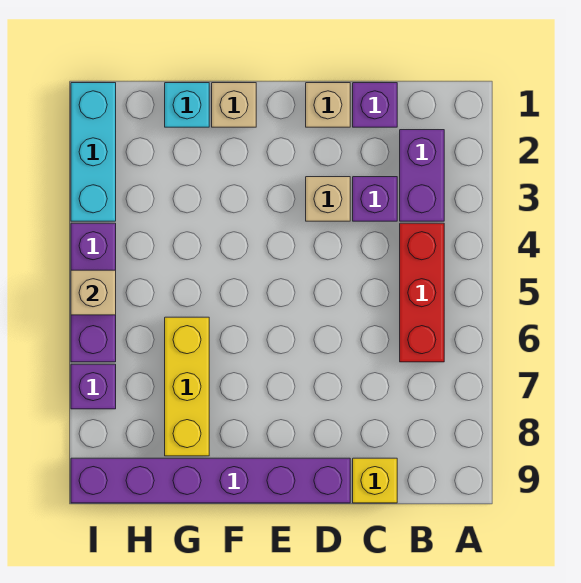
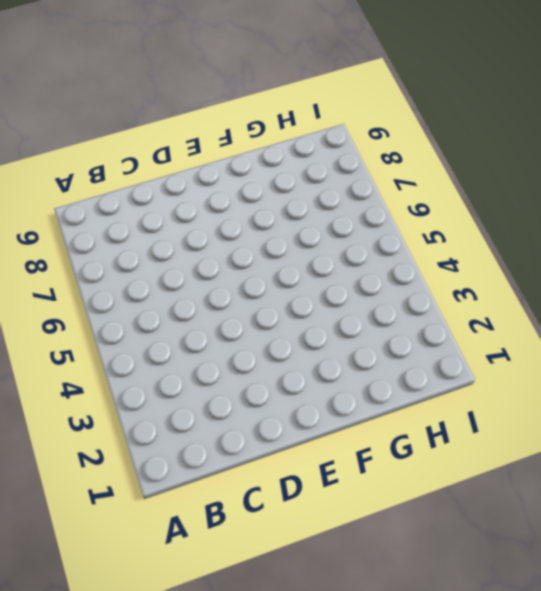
none -> purple 1x2 brick [400,130,444,221]
none -> red 1x3 brick [400,223,444,362]
none -> purple 1x1 brick [353,83,397,127]

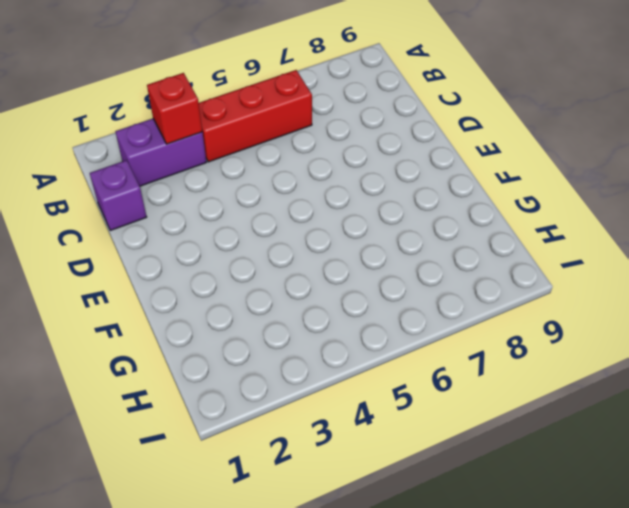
red 1x1 brick [147,73,202,144] -> none
none -> purple 1x1 brick [353,177,397,221]
none -> yellow 1x1 brick [353,458,397,503]
none -> tan 1x1 brick [306,83,350,127]

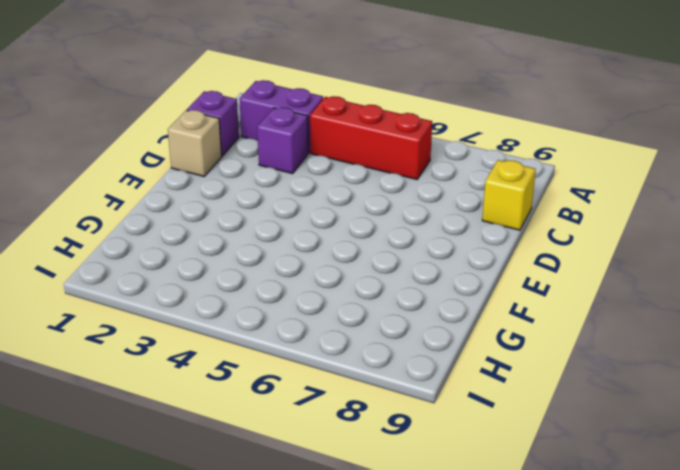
none -> tan 1x1 brick [306,177,350,221]
none -> purple 1x6 brick [71,458,350,503]
none -> tan 1x1 brick [212,83,256,127]

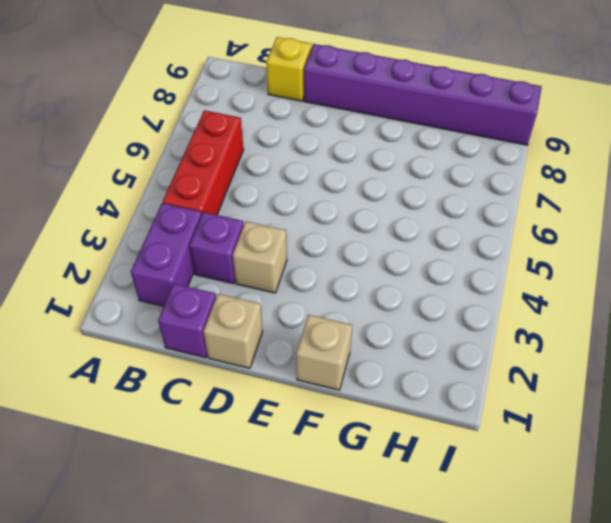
none -> cyan 1x1 brick [165,83,209,127]
none -> yellow 1x3 brick [165,317,209,456]
none -> cyan 1x3 brick [71,83,116,221]

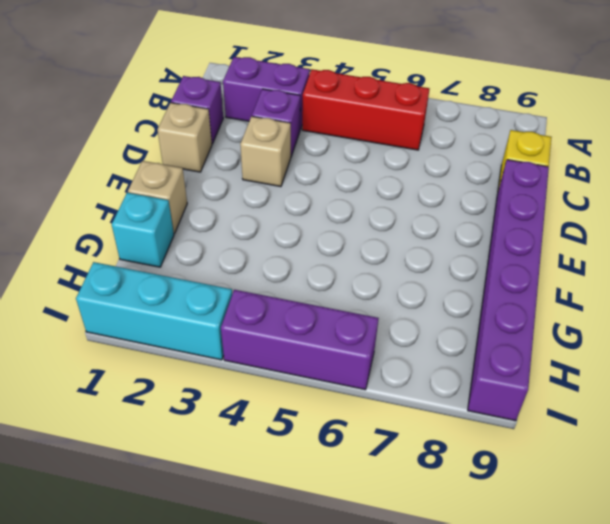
none -> yellow 1x3 brick [165,317,209,456]
none -> purple 1x1 brick [71,364,116,409]
none -> tan 1x1 brick [71,270,116,315]

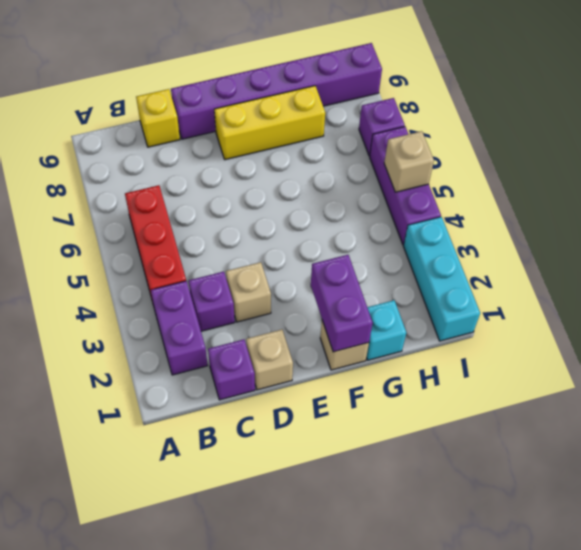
yellow 1x3 brick [214,86,325,160] -> yellow 1x3 brick turned to [165,317,209,456]
purple 1x2 brick [311,255,373,352] -> none

